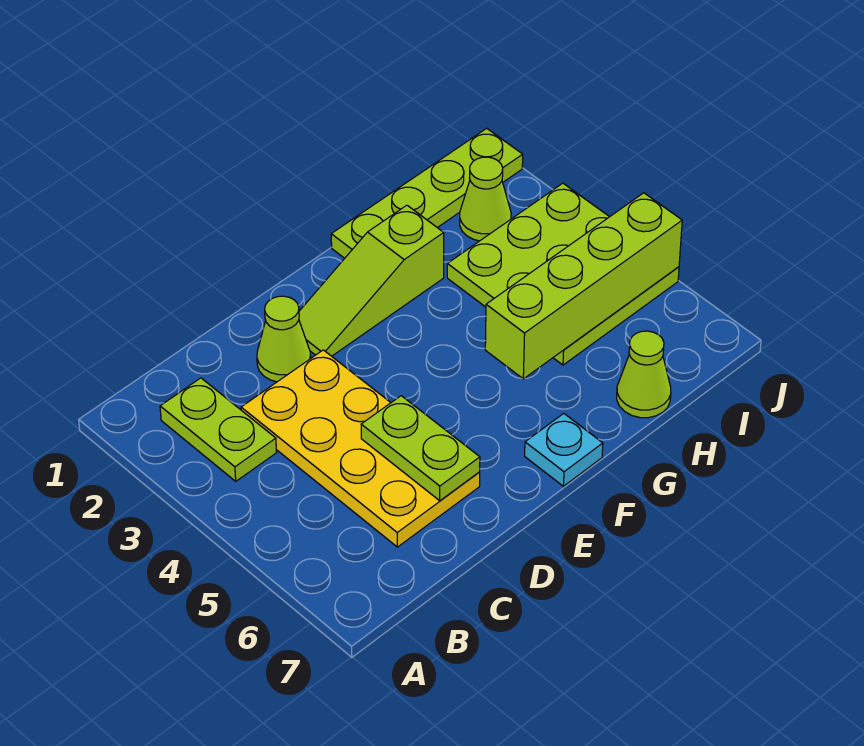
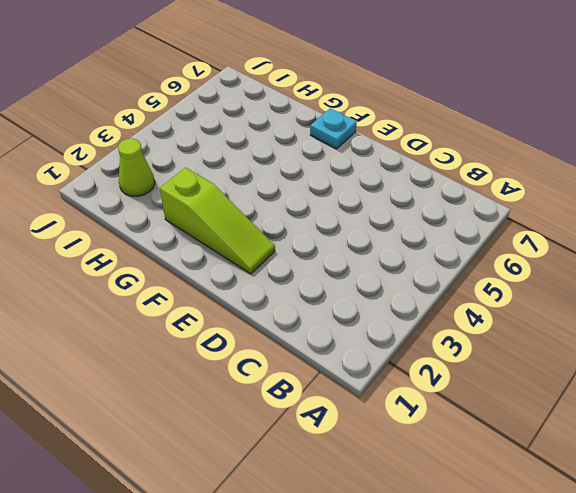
none -> lime 1x2 plate [160,378,277,481]
none -> yellow 2x4 plate [241,350,480,547]

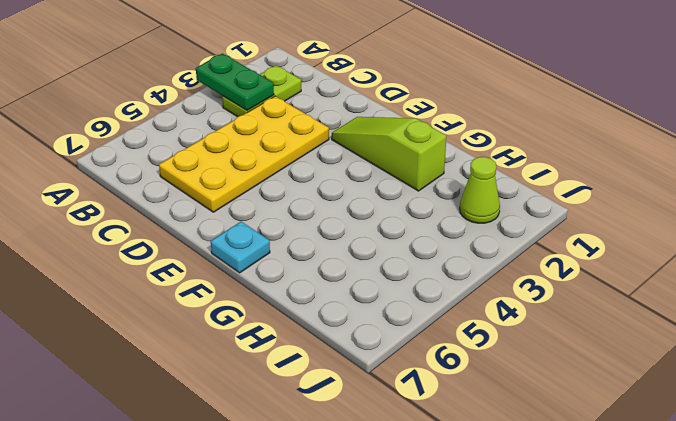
green 1x2 plate [196,53,274,110] -> none
none -> lime 1x1 cone [257,296,311,382]
none -> lime 1x4 plate [331,128,523,258]

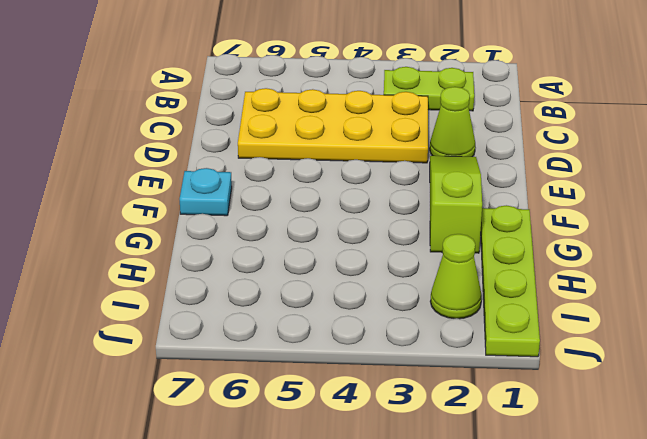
none -> lime 3x3 plate [447,183,679,365]
none -> lime 1x1 cone [617,331,671,418]

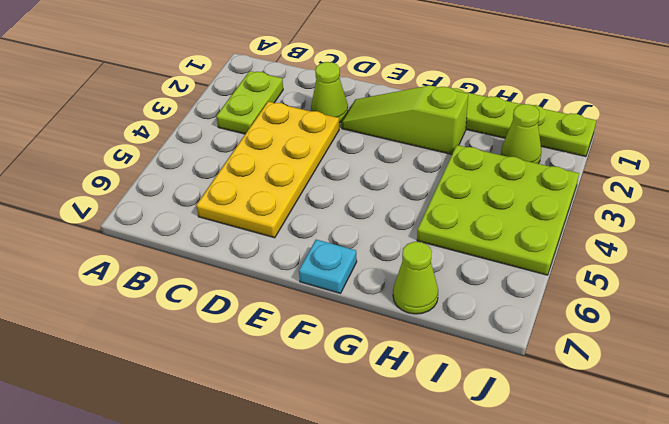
none -> lime 1x2 plate [361,396,480,501]
none -> lime 1x4 brick [485,193,682,379]

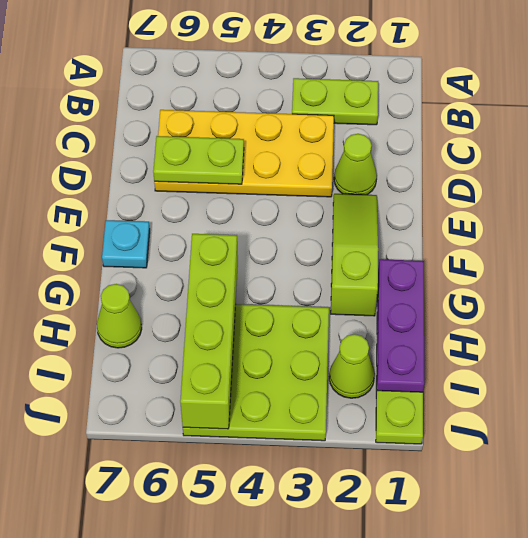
purple 1x3 plate [377,259,424,392] -> none

